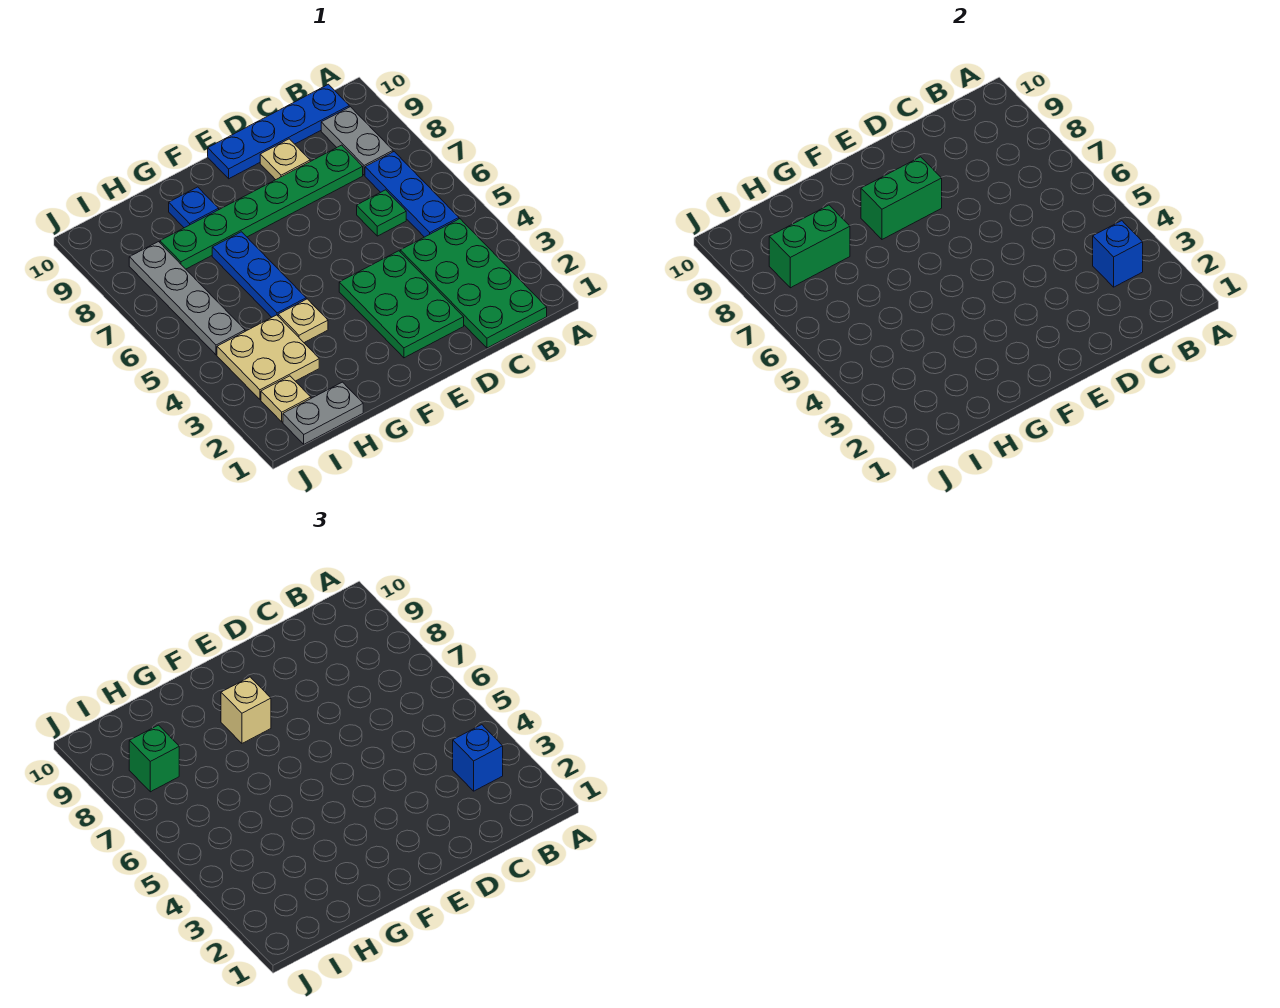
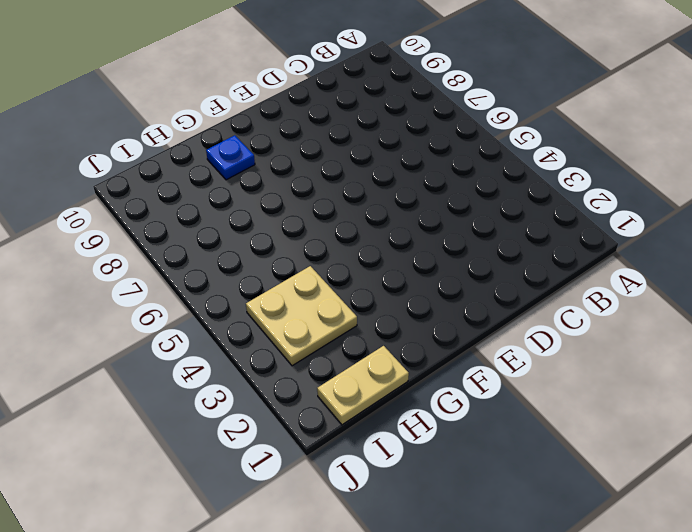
tan 1x2 plate [317,346,409,425] -> grey 1x2 plate [283,382,363,444]
none -> green 2x4 plate [400,219,547,348]
none -> blue 1x3 plate [365,152,459,237]
none -> grey 1x2 plate [321,107,393,175]

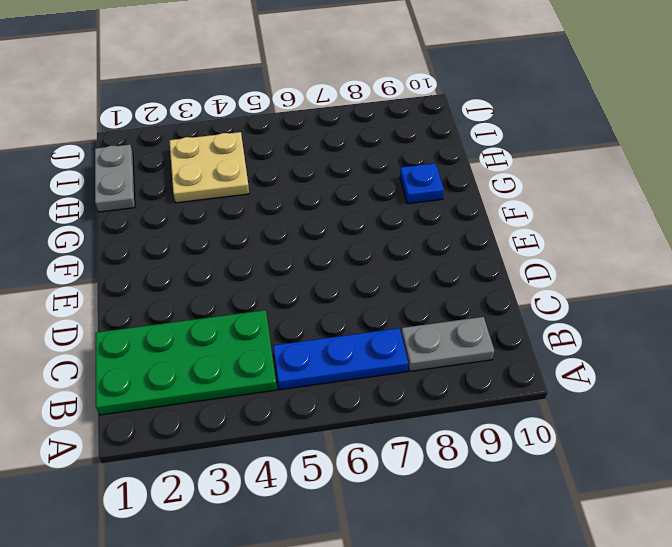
none -> blue 1x4 plate [208,84,349,179]
none -> green 1x1 plate [357,190,406,236]
none -> green 1x6 plate [160,145,363,269]

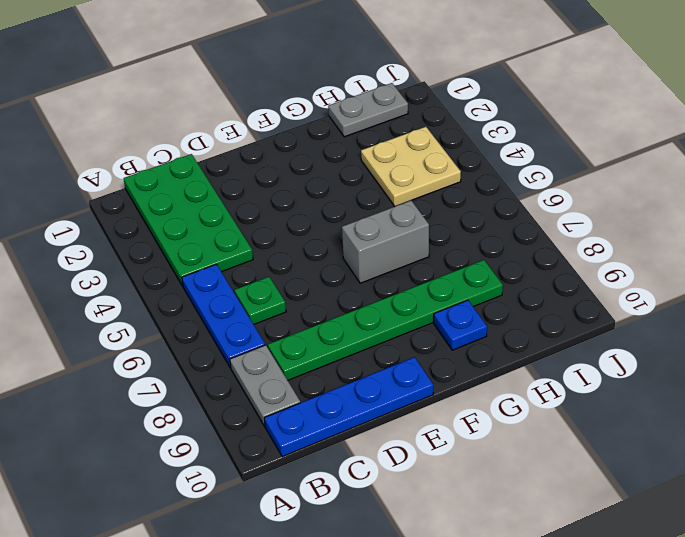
grey 1x2 brick [342,200,429,283] -> blue 1x3 plate [212,232,306,317]
none -> green 2x3 plate [339,251,464,358]
none -> tan 1x1 plate [260,139,310,180]
none -> tan 1x1 plate [278,299,328,343]

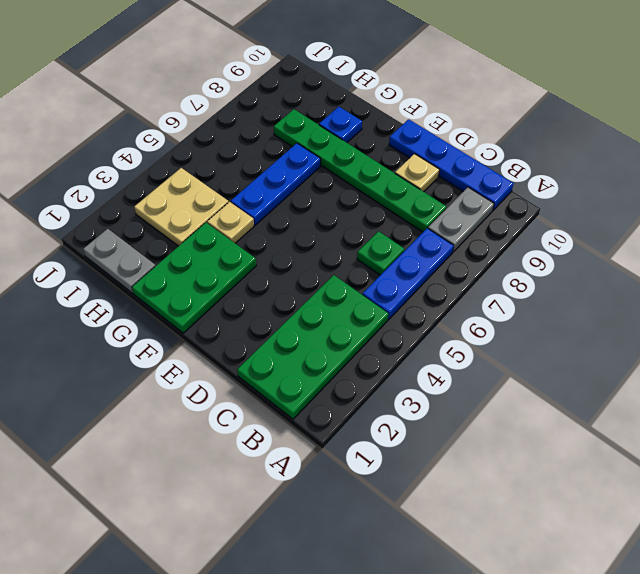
green 2x3 plate [132,223,256,333] -> green 2x3 plate moved to [339,251,464,358]
none -> tan 1x1 plate [261,376,311,422]
none -> grey 1x4 plate [129,242,245,355]
none -> blue 1x1 brick [1093,221,1143,287]

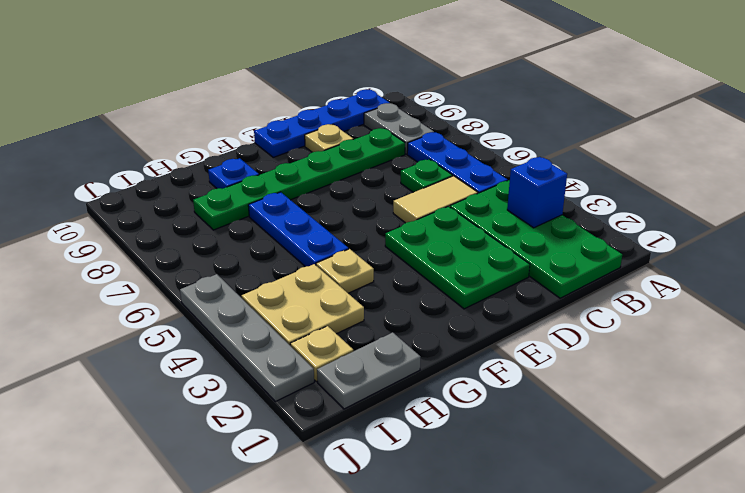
tan 1x2 tile [393,176,478,223] -> none
grey 1x4 plate [180,274,314,402] -> grey 1x4 plate moved to [129,242,245,355]
none -> green 1x2 brick [861,157,942,239]
none -> green 1x2 brick [769,205,850,288]
none -> blue 1x1 brick [453,725,503,791]

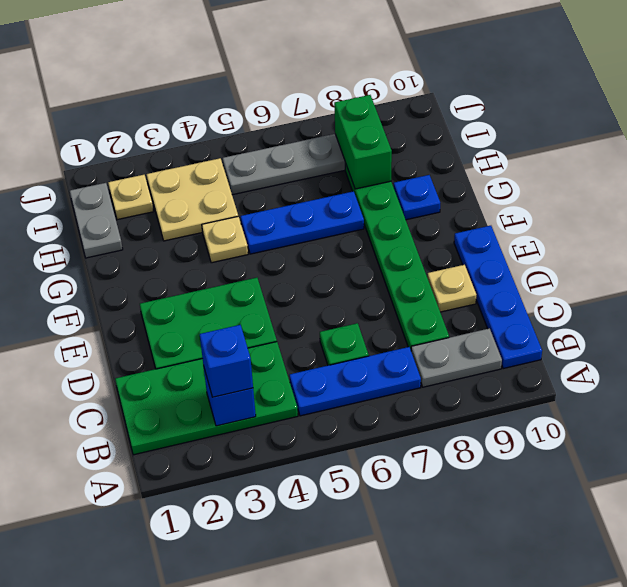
none -> green 1x2 brick [861,157,942,239]
none -> tan 1x1 brick [221,677,271,743]
none -> green 1x1 brick [129,725,179,792]

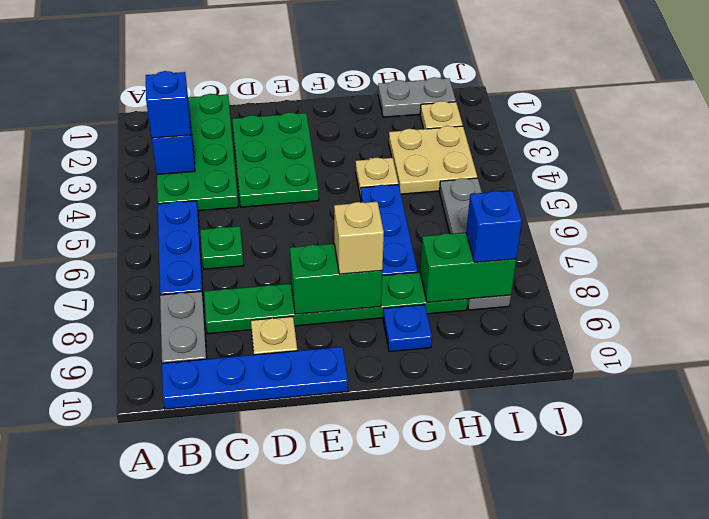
blue 1x1 brick [466,191,522,262] -> green 1x1 brick [129,725,179,792]

